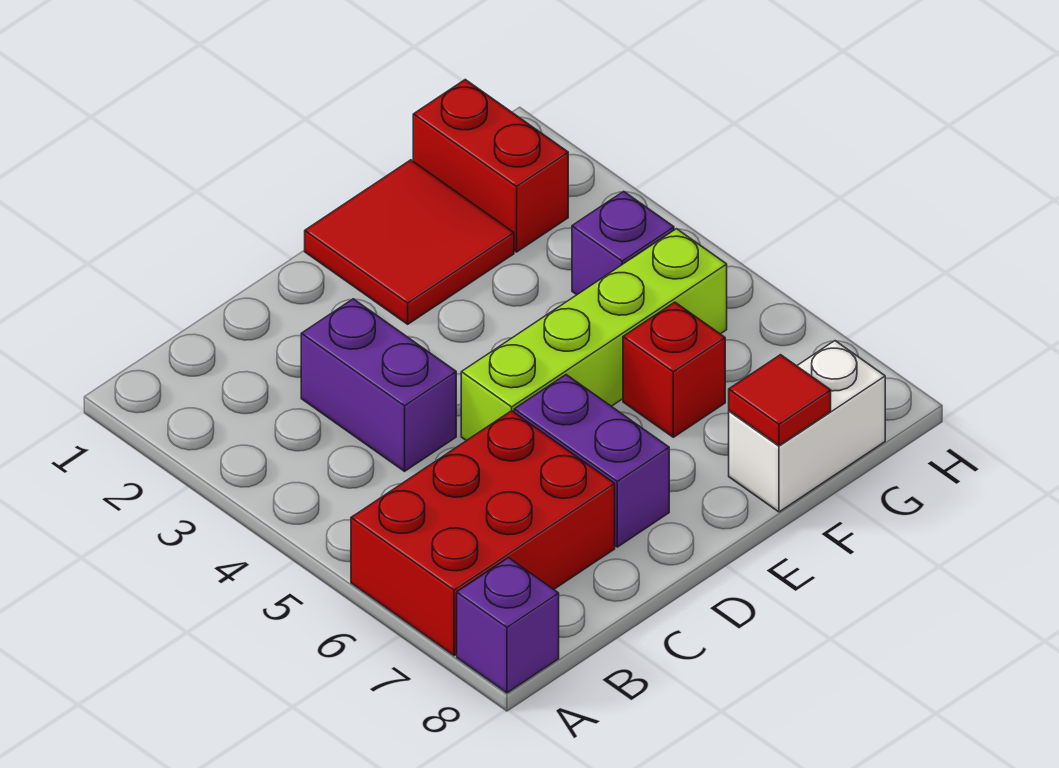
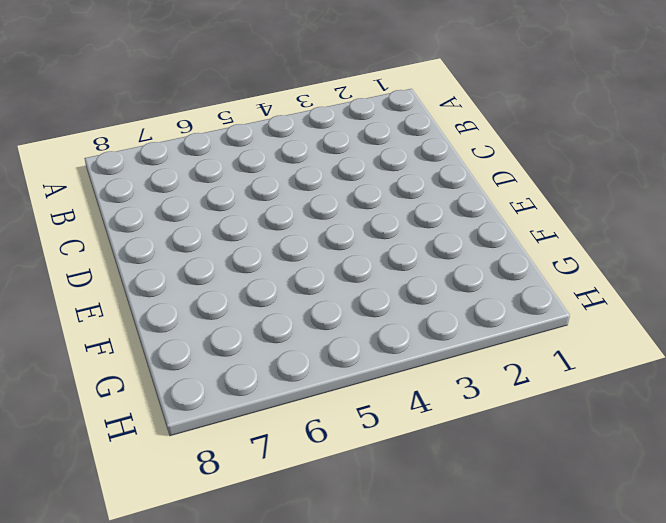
none -> red 2x3 brick [351,411,615,656]
none -> purple 1x1 brick [457,558,559,693]

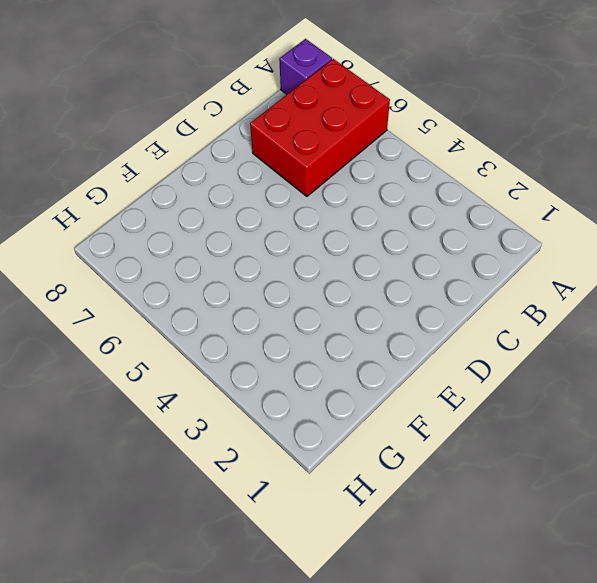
none -> purple 1x2 brick [301,299,456,471]
none -> lime 1x4 brick [461,229,727,441]

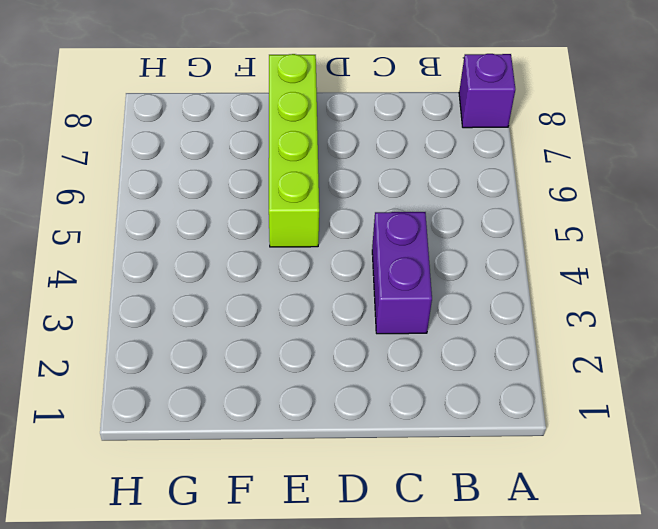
lime 1x4 brick [269,54,319,247] -> lime 1x4 brick turned to [461,229,727,441]
none -> red 2x3 brick [351,411,615,656]
none -> purple 1x2 brick [514,375,669,547]

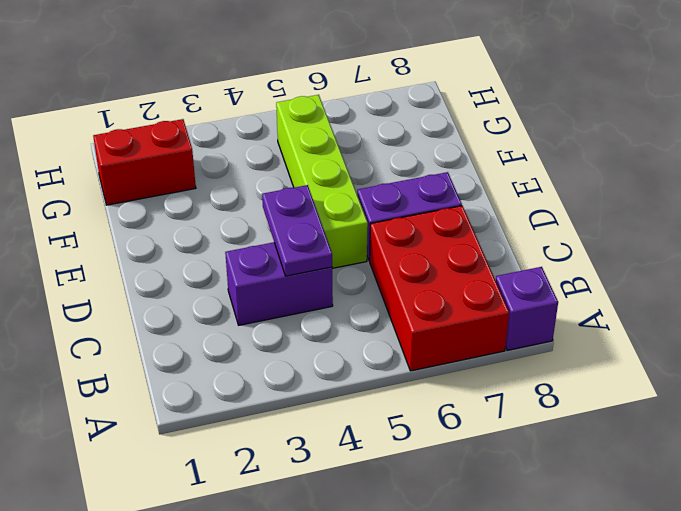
purple 1x2 plate [262,185,332,276] -> none
none -> red 2x2 tile [305,160,514,324]
none -> red 1x1 brick [623,302,725,437]

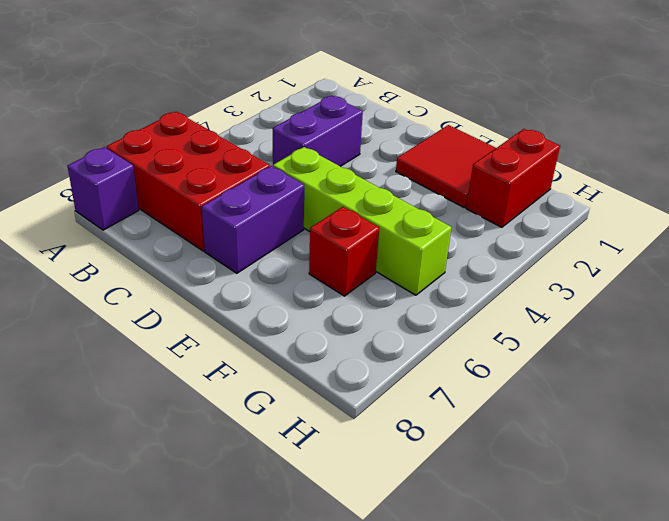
none -> white 1x2 brick [729,341,885,512]
none -> purple 1x1 brick [572,191,674,295]

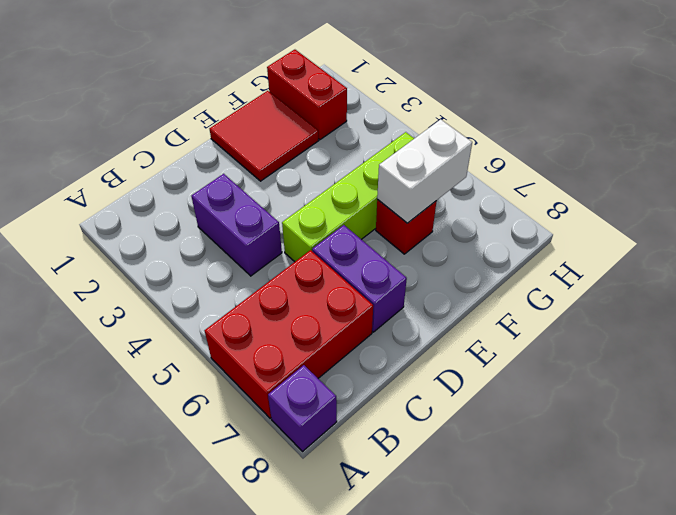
white 1x2 brick [377,119,472,223] -> white 1x2 brick moved to [729,341,885,512]
none -> purple 1x1 brick [572,191,674,295]
none -> red 1x1 tile [729,355,831,446]

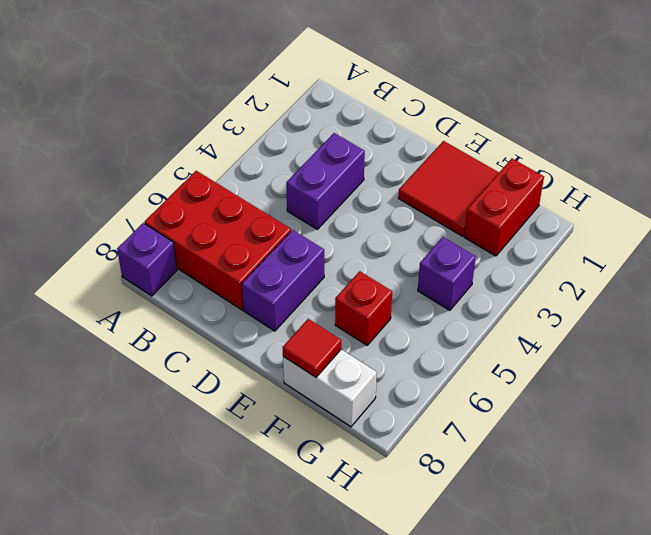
none -> lime 1x4 brick [461,229,727,441]

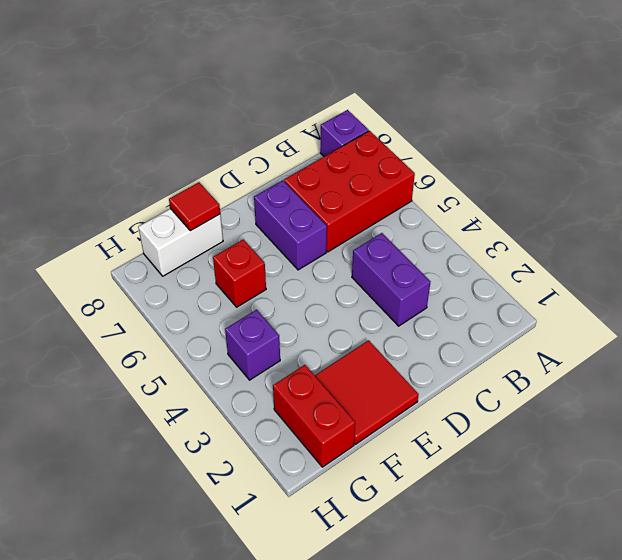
none -> lime 1x4 brick [461,229,727,441]

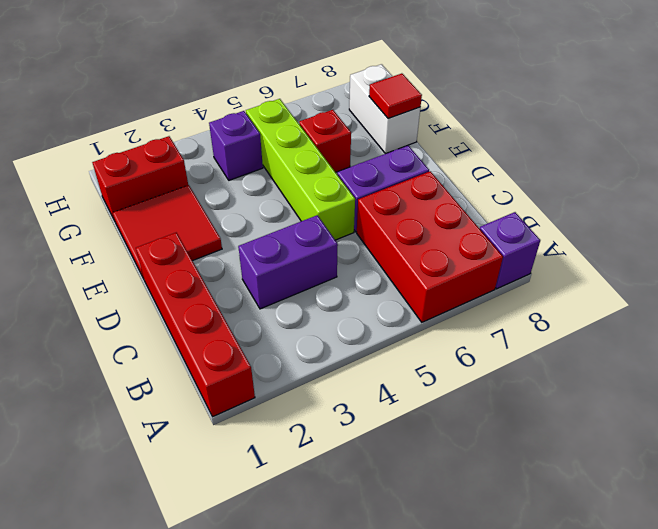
red 1x4 brick [136,233,255,417] -> none

